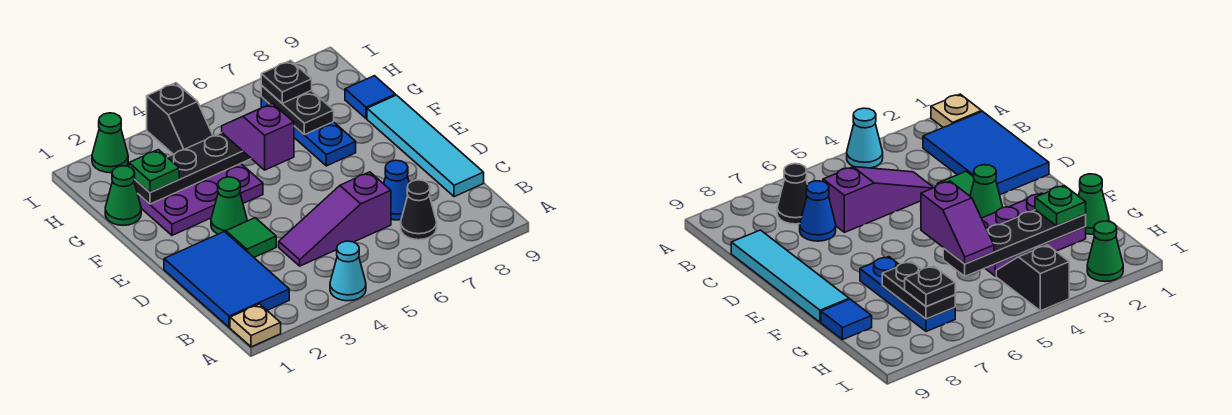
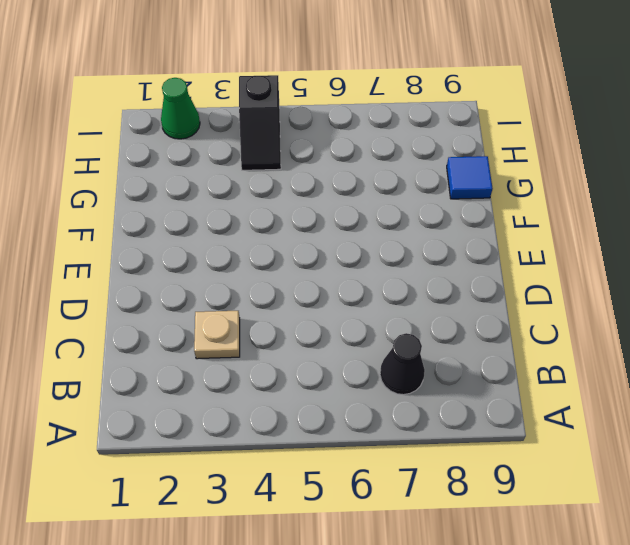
tan 1x1 plate [194,311,240,359] -> tan 1x1 plate moved to [230,304,281,347]
none -> cyan 1x1 cone [330,241,366,301]
none -> blue 2x3 tile [164,232,289,327]
none -> purple 1x3 slope [279,172,391,266]

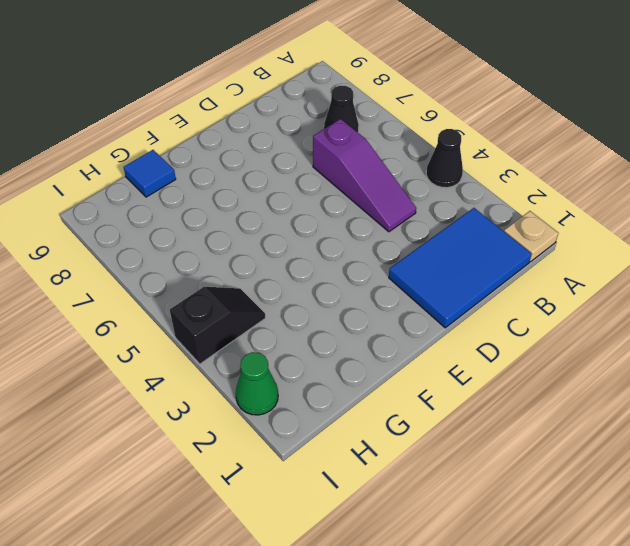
black 1x1 cone [426,129,463,188] -> cyan 1x1 cone [330,241,366,301]
none -> blue 1x1 cone [384,160,409,220]
none -> cyan 1x4 tile [367,95,484,197]
none -> green 1x1 tile [226,218,276,257]

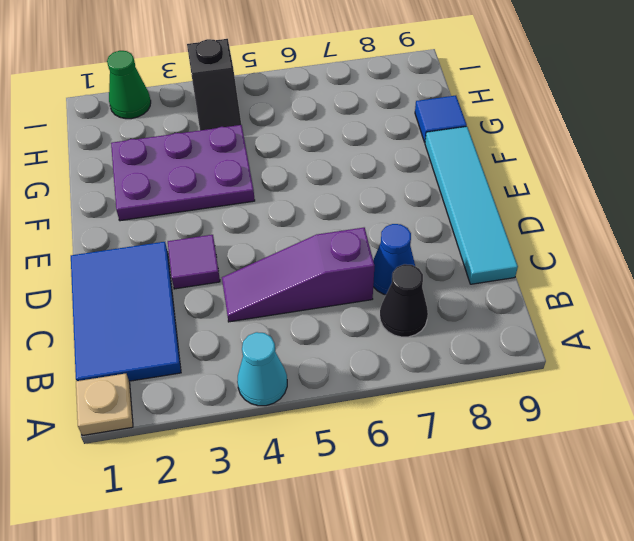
purple 1x1 tile [168,235,220,289] -> green 1x1 tile [226,218,276,257]
none -> green 1x1 cone [211,177,247,234]
none -> blue 1x3 plate [261,97,356,166]
none -> green 1x1 cone [105,166,141,225]

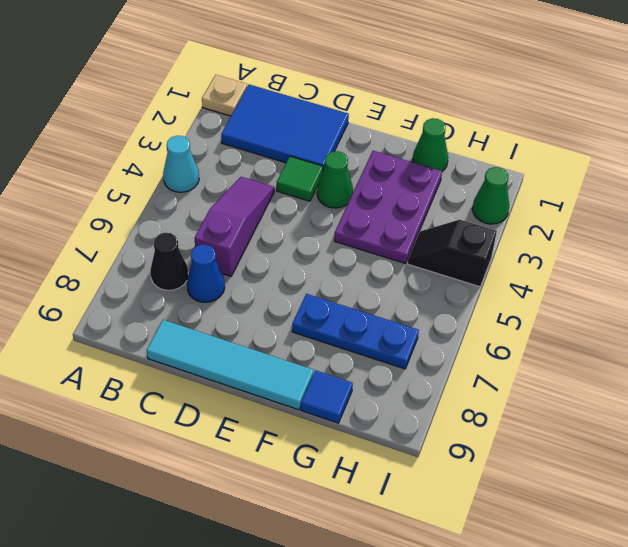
none -> black 1x4 plate [134,133,251,204]
none -> black 1x2 plate [261,86,334,135]
none -> purple 1x2 slope [222,103,294,170]

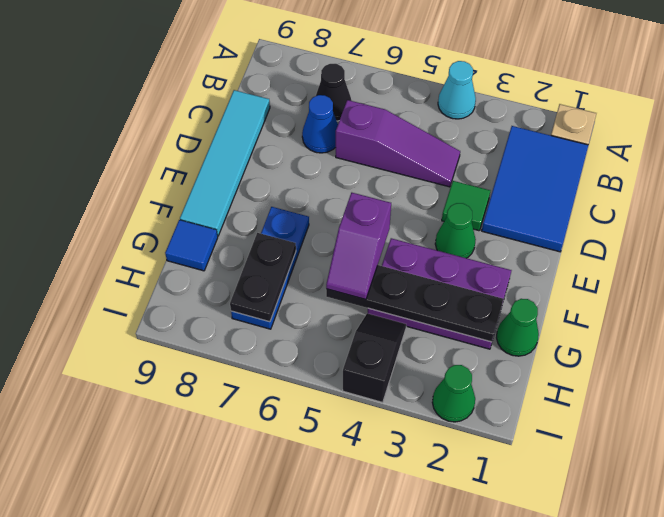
none -> green 1x1 plate [129,150,179,192]
none -> black 1x1 plate [261,60,312,103]

